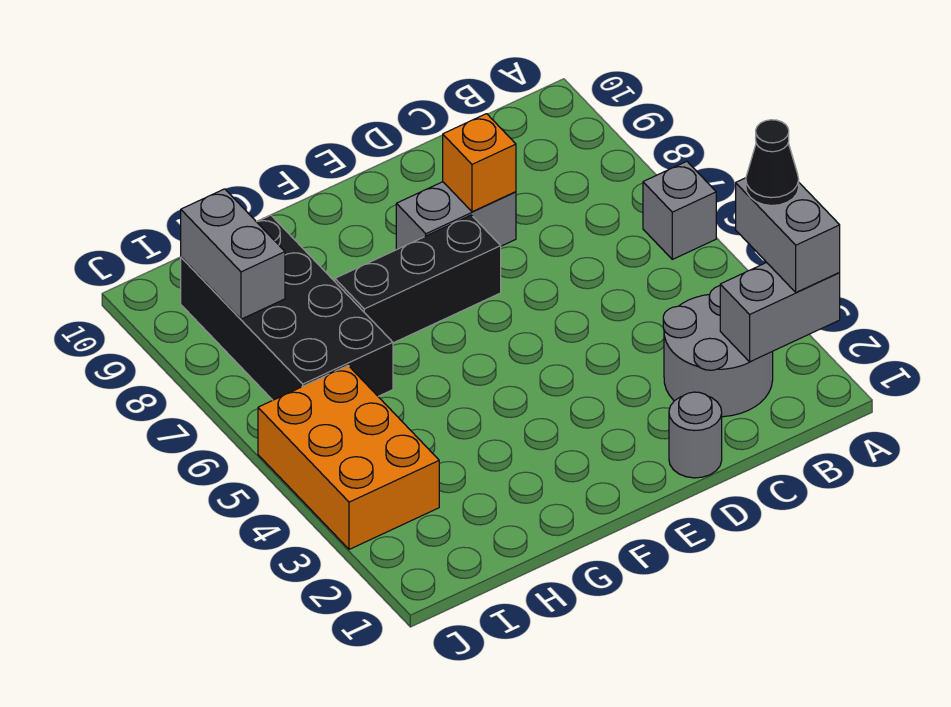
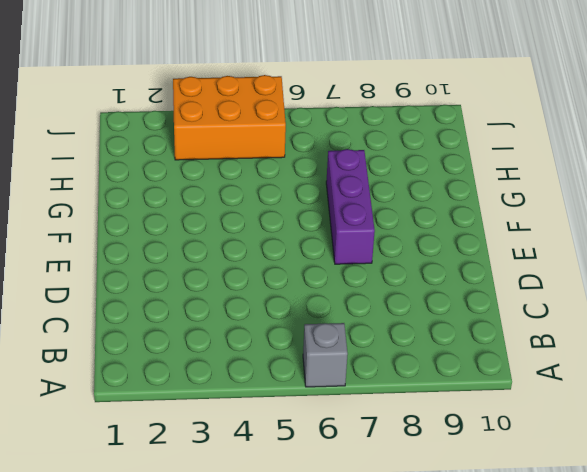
purple 1x3 brick [326,149,375,264] -> black 1x3 brick [335,215,501,343]
none -> grey 2x2 round brick [663,286,773,417]
none -> grey 1x1 round brick [669,392,722,478]
none -> grey 1x2 brick [396,182,516,250]

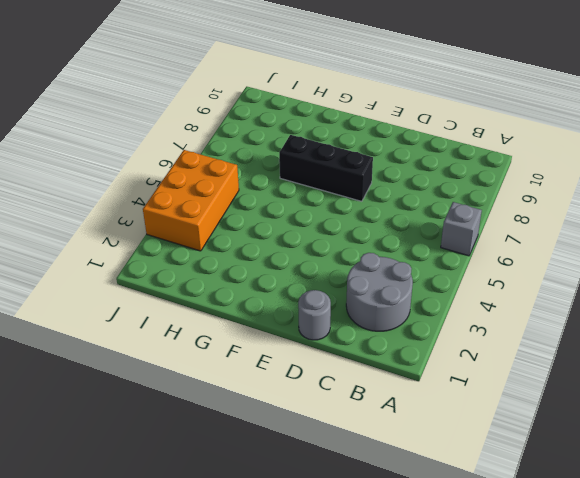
none -> grey 1x2 brick [396,182,516,250]
none -> black 2x4 brick [181,215,393,400]
none -> grey 1x2 brick [720,263,840,362]

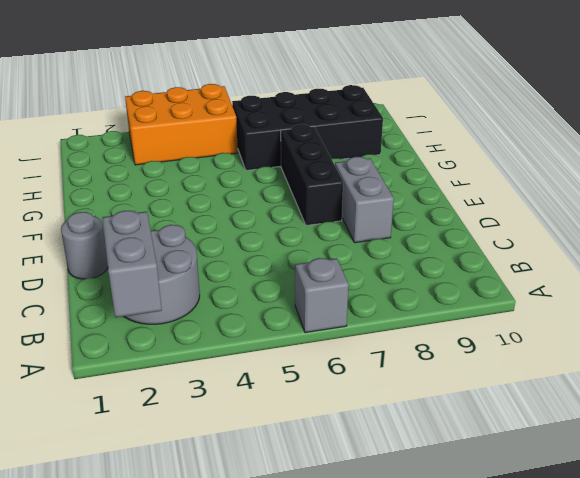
none -> orange 1x1 brick [443,114,516,212]
none -> grey 1x2 brick [181,189,285,319]
none -> grey 1x2 brick [736,178,840,292]

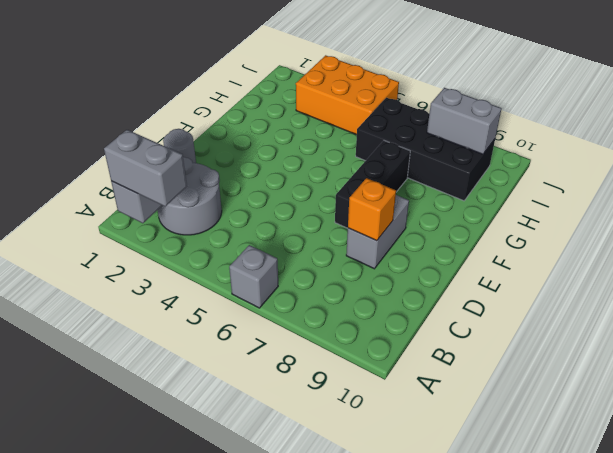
none -> black 1x1 cone [746,120,799,206]

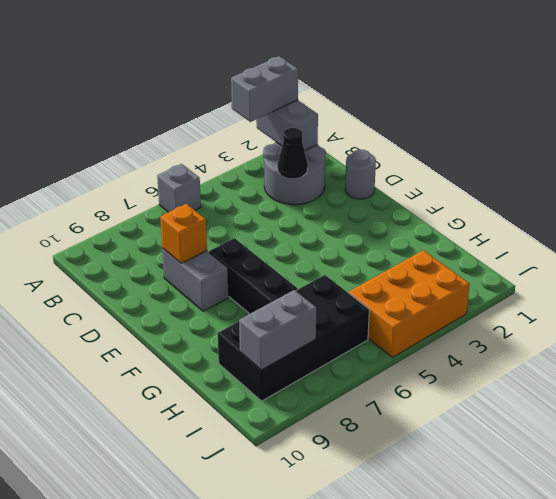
black 1x1 cone [278,128,308,178] -> black 1x1 cone moved to [746,120,799,206]

